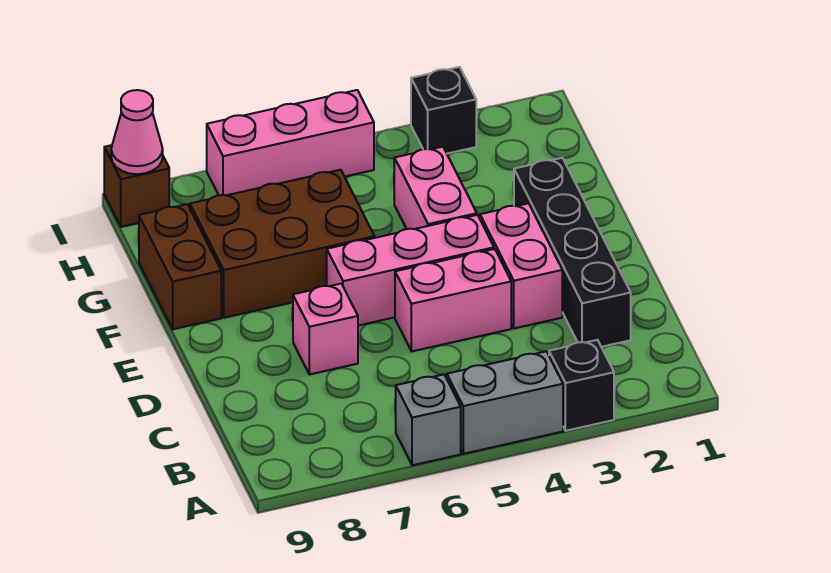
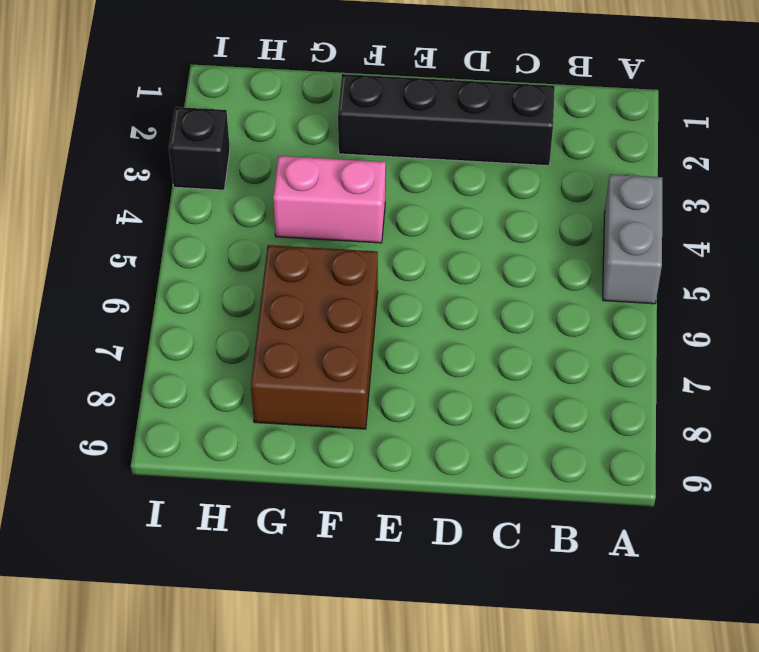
none -> black 1x1 brick [549,340,614,431]
none -> grey 1x1 brick [396,374,461,465]
none -> pink 1x2 brick [480,203,562,328]

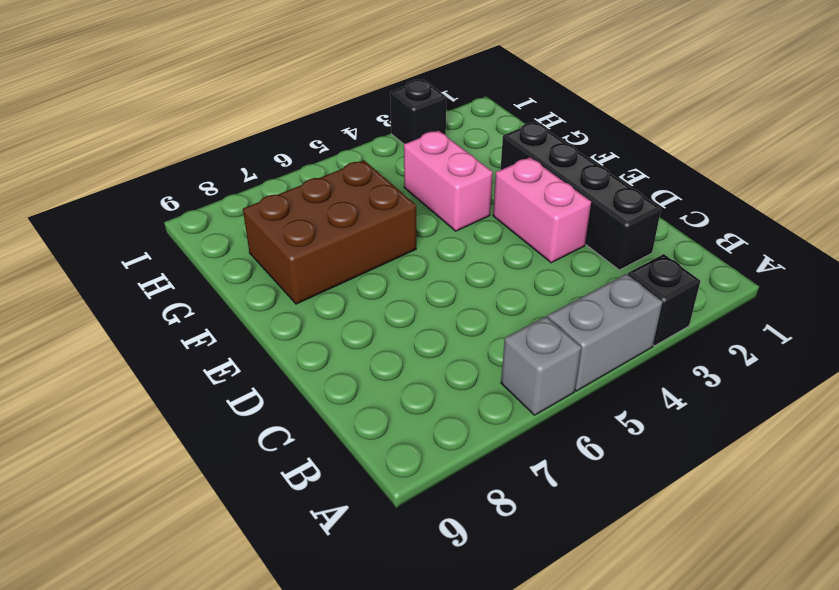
none -> pink 1x2 brick [395,249,511,351]
none -> pink 1x1 brick [293,284,358,374]
none -> pink 1x3 brick [327,215,494,326]

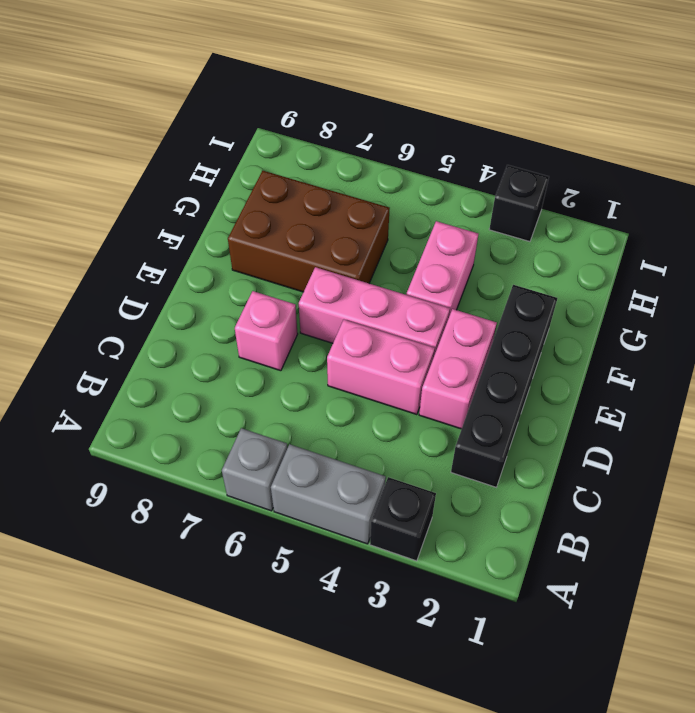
none -> brown 1x2 brick [139,204,221,329]
none -> pink 1x3 brick [207,90,374,195]
none -> brown 1x1 brick [104,145,169,227]

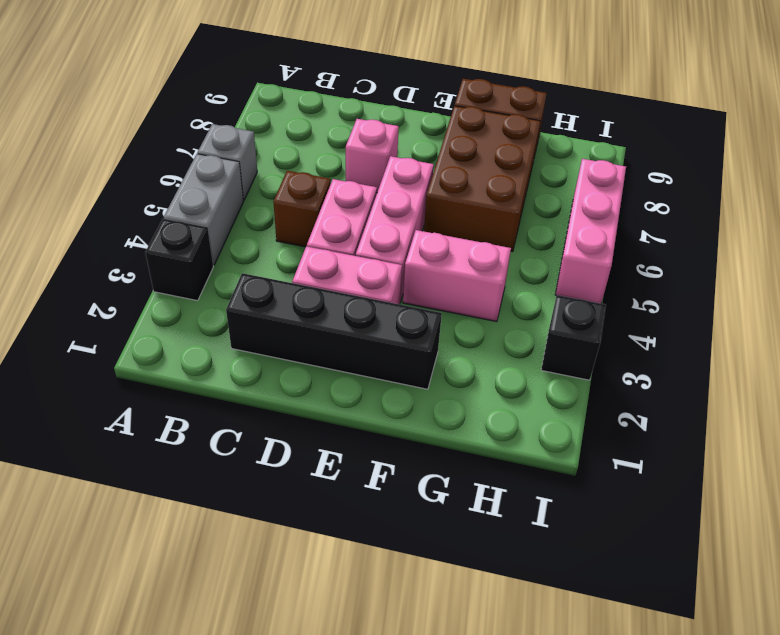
brown 1x1 brick [273,171,331,247] -> brown 1x1 brick moved to [104,145,169,227]
none -> pink 1x1 cone [111,90,163,174]

